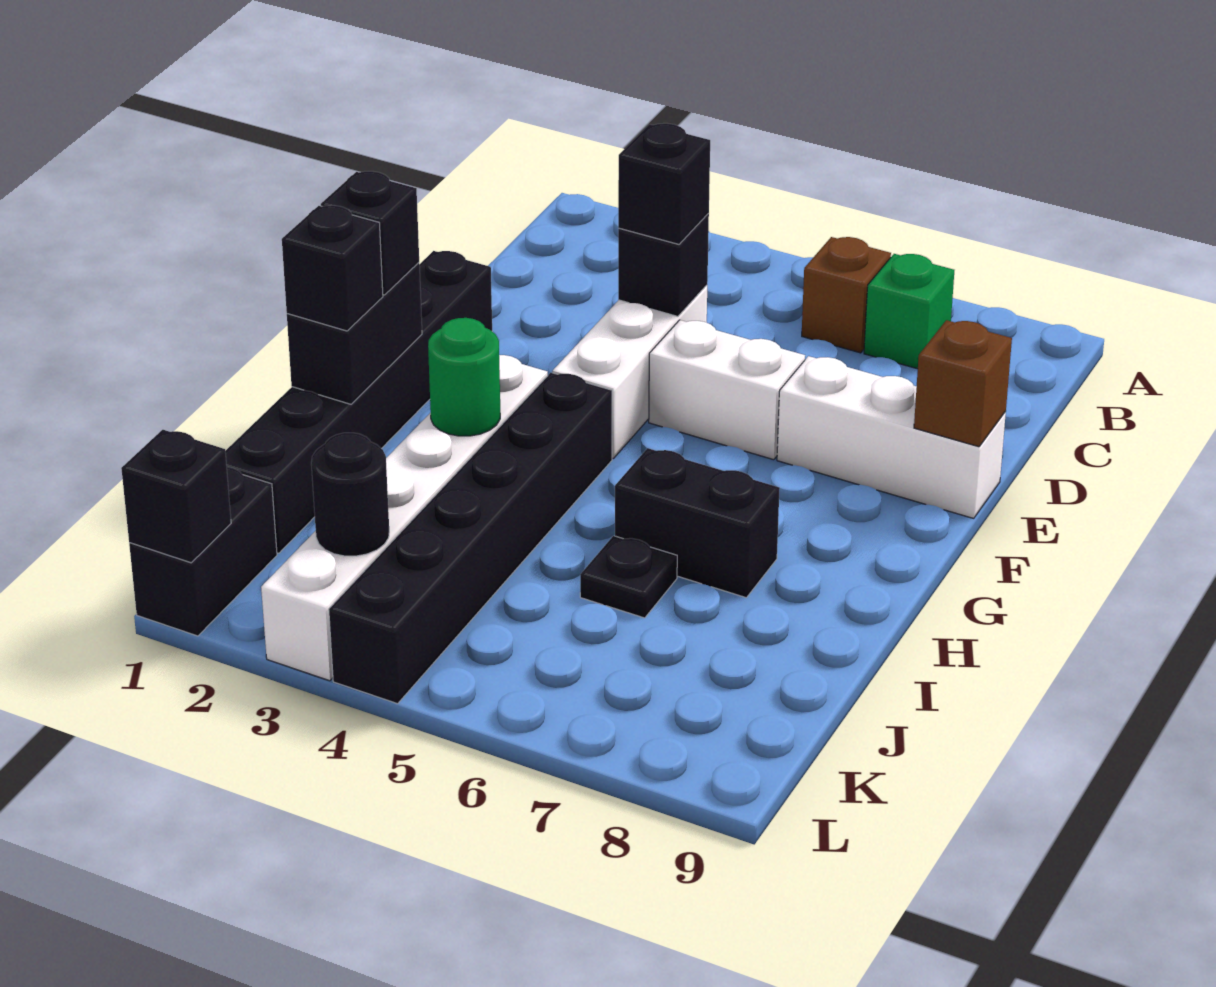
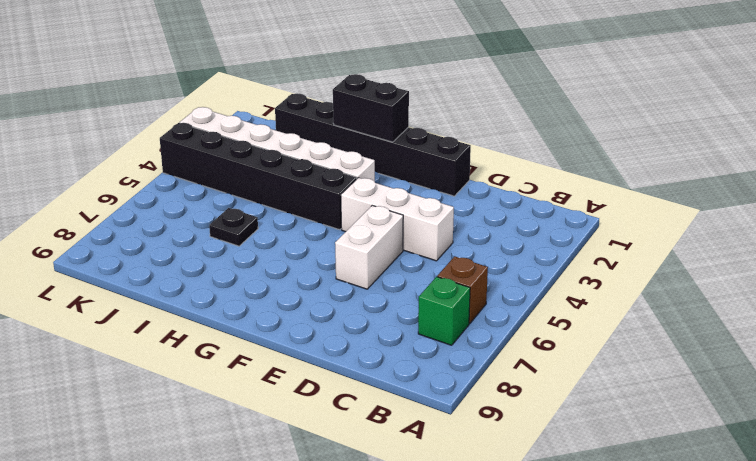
none -> white 1x3 brick [777,356,1006,518]
none -> black 1x2 brick [615,448,780,598]
none -> black 1x2 brick [129,467,277,636]

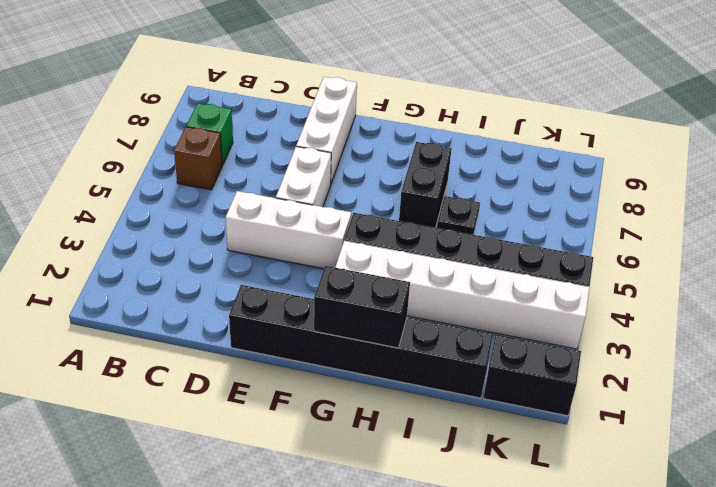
none -> black 1x1 brick [618,213,709,316]
none -> brown 1x1 brick [914,320,1012,447]
none -> green 1x1 round brick [428,318,500,436]

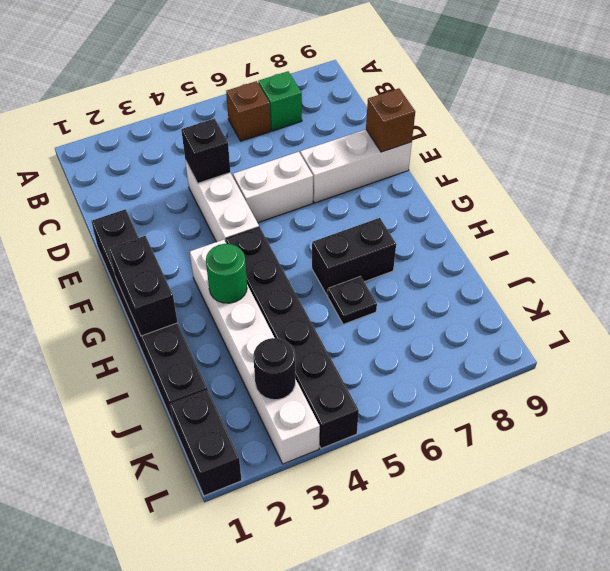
none -> black 1x1 brick [121,430,231,563]
none -> black 1x1 brick [618,123,710,244]
none -> black 1x1 brick [321,171,419,295]

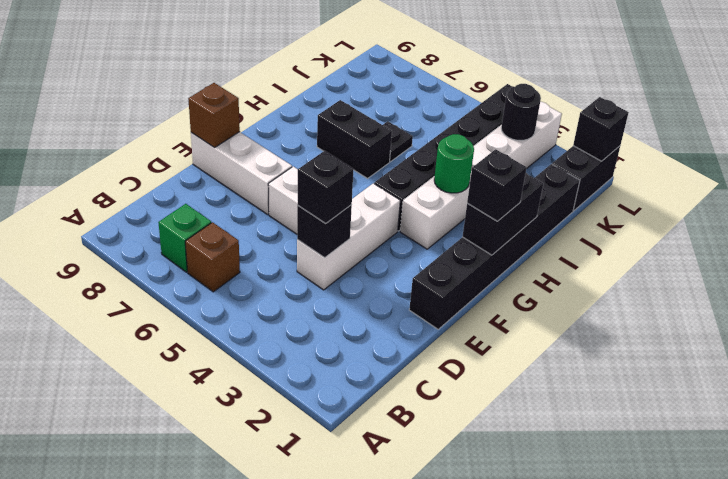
none -> black 1x1 brick [282,205,383,331]

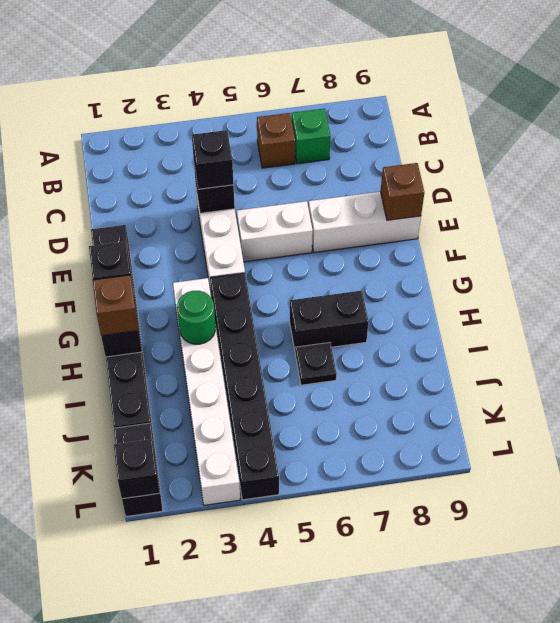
brown 1x1 brick [93,275,138,335] -> black 1x1 brick [282,205,383,331]
none -> black 1x1 round brick [311,433,389,556]

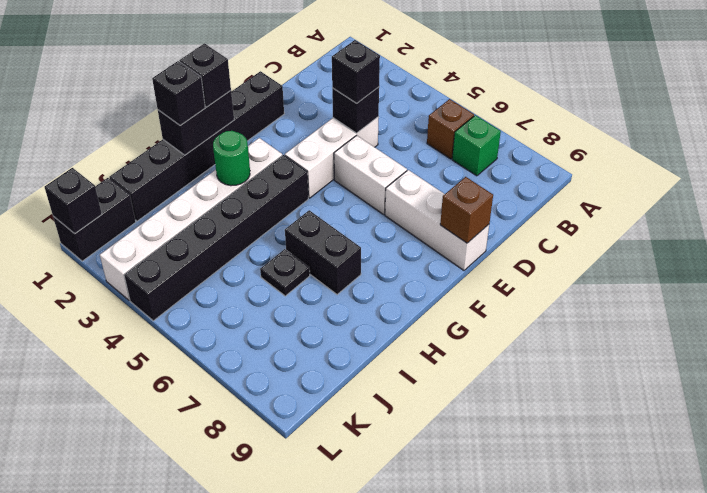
none -> black 1x1 round brick [311,433,389,556]

